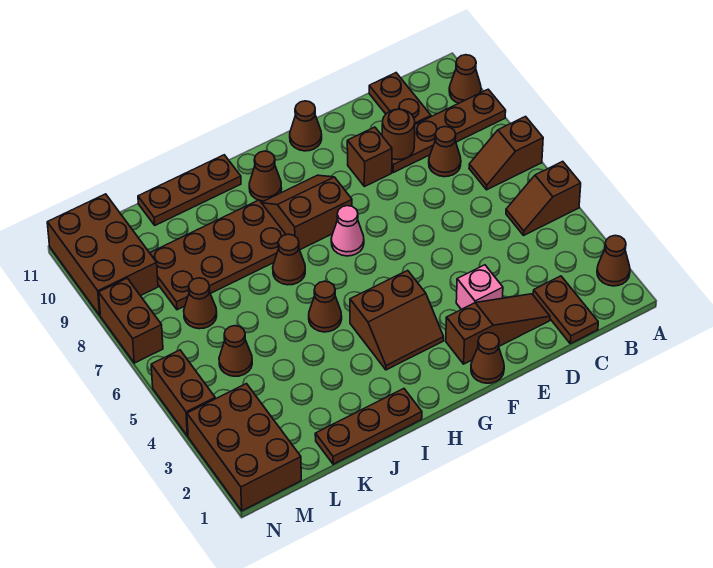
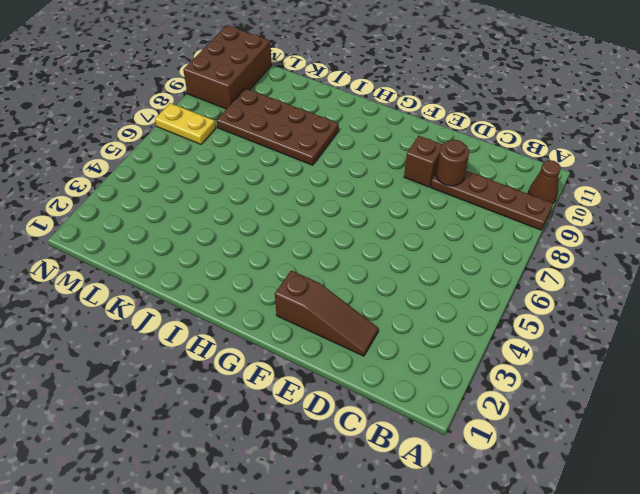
yellow 1x2 plate [155,103,216,144] -> brown 1x2 brick [99,278,163,363]
none -> brown 1x1 cone [597,236,630,286]
none -> brown 1x2 slope [506,161,581,235]
none -> brown 1x2 slope [469,117,543,190]

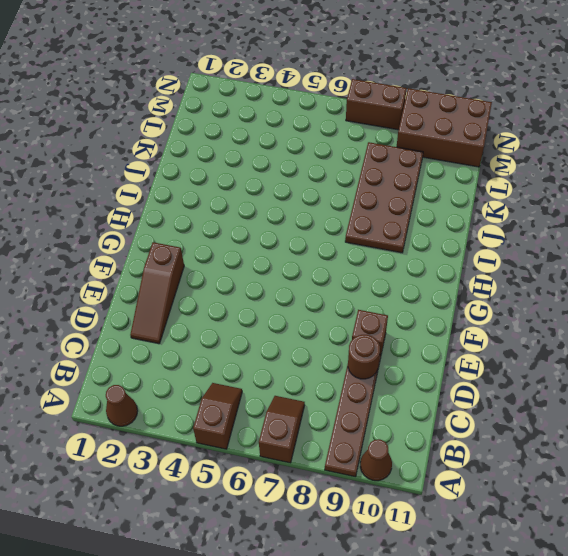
none -> brown 1x2 plate [533,276,598,344]
none -> brown 1x1 cone [429,127,461,177]
none -> brown 1x2 plate [369,73,431,124]

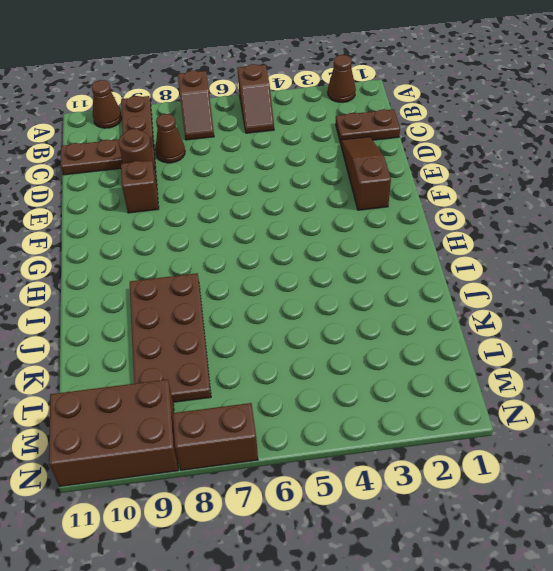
none -> pink 1x1 brick [456,265,503,309]
none -> brown 1x1 cone [471,333,504,383]
none -> brown 1x1 cone [290,101,322,151]

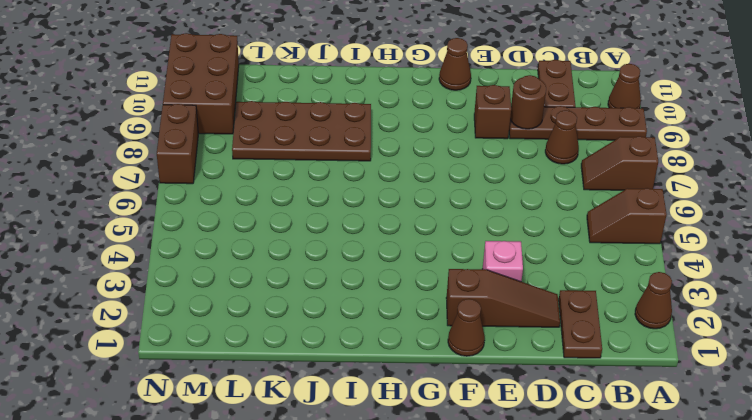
none -> brown 2x2 slope [350,270,444,370]
none -> pink 1x1 cone [331,206,364,256]
none -> brown 2x2 slope [261,175,352,250]

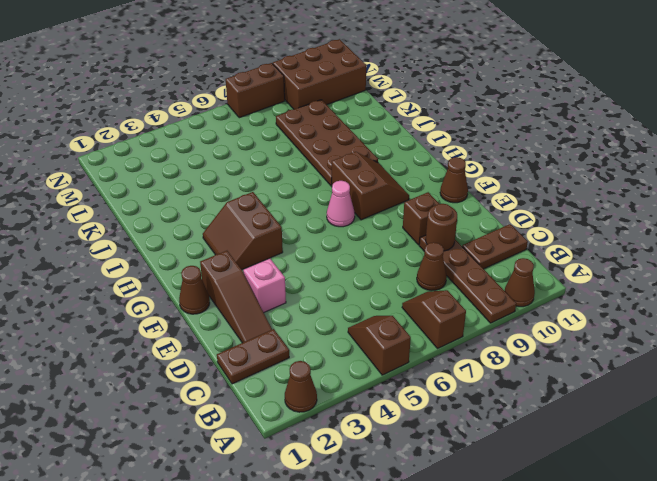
none -> brown 1x1 cone [249,151,282,201]
none -> brown 1x3 plate [315,389,422,464]
none -> brown 1x1 cone [309,281,342,332]

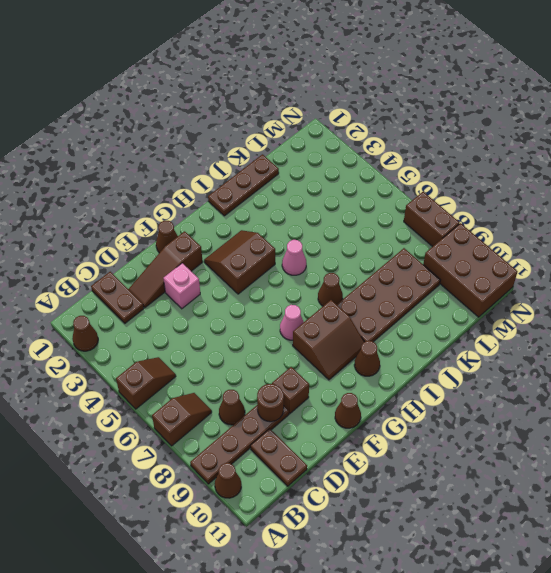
pink 1x1 cone [282,240,306,275] -> brown 1x1 cone [309,281,342,332]
none -> brown 1x3 plate [138,155,241,225]
none -> brown 1x1 cone [219,326,252,376]
none -> brown 1x1 cone [184,278,217,329]

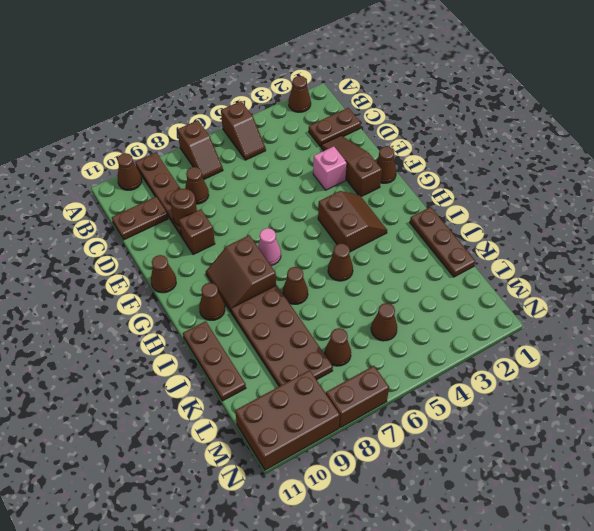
none -> brown 2x3 brick [187,384,301,511]
none -> brown 1x2 brick [151,350,215,436]

